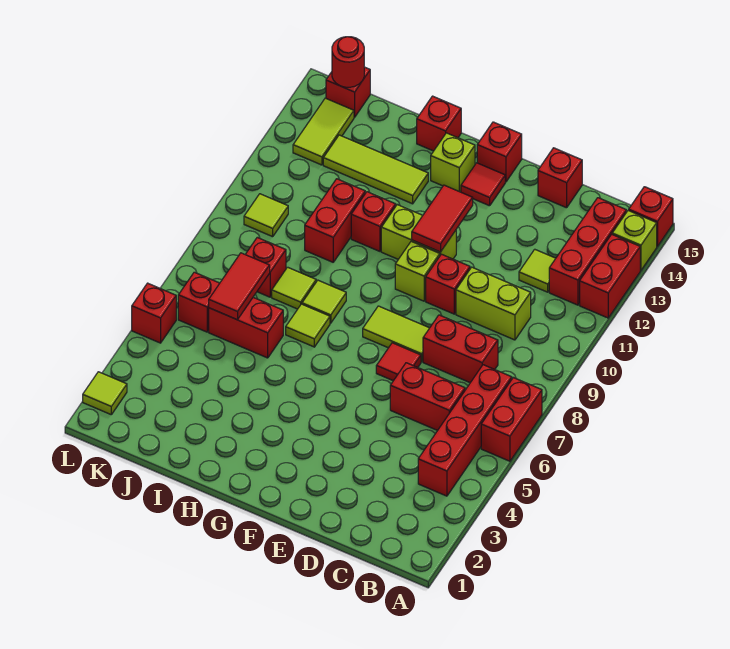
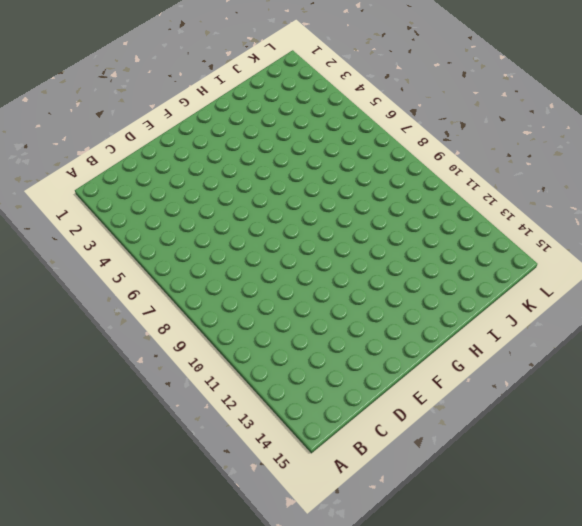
none -> red 1x2 brick [481,378,542,461]
none -> red 1x2 brick [580,234,640,318]
none -> lime 1x1 brick [612,210,657,270]
none -> red 1x1 brick [629,187,673,247]

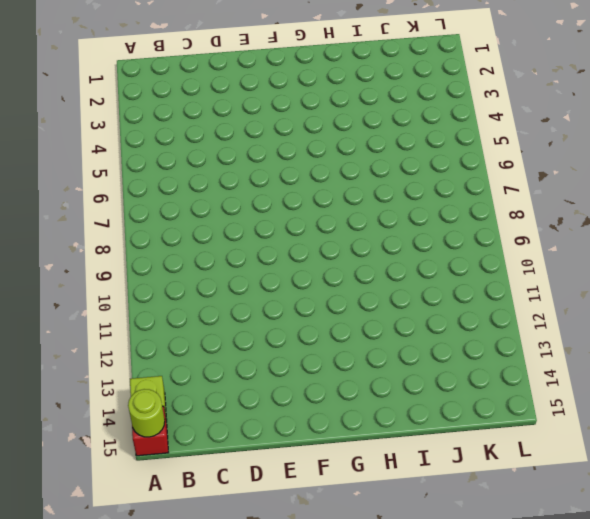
lime 1x1 round brick [128,389,165,437] -> none
none -> red 1x2 brick [481,378,542,461]
none -> red 1x2 brick [580,234,640,318]
none -> red 1x4 brick [418,365,512,496]
none -> red 1x3 brick [549,198,626,305]

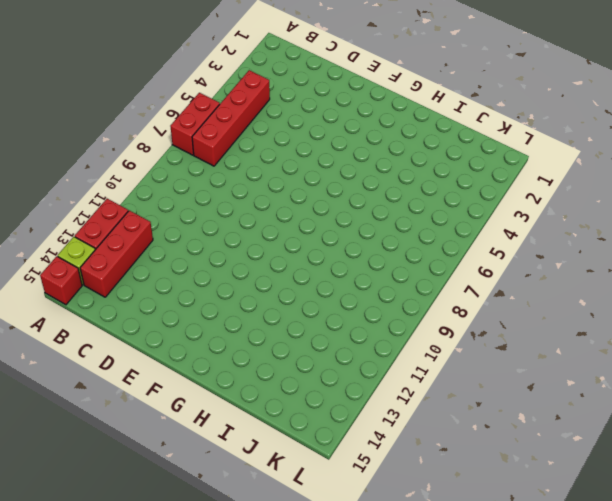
none -> red 1x2 brick [390,363,465,431]
none -> red 1x2 brick [423,315,498,383]
none -> lime 1x2 brick [456,267,531,340]
none -> lime 1x1 tile [519,249,556,292]

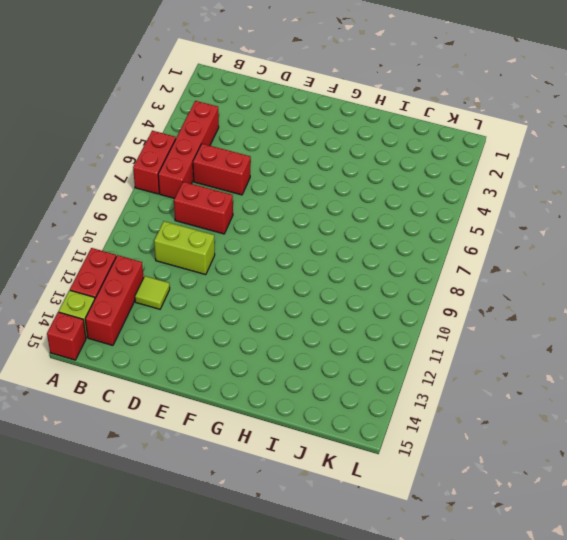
none -> red 1x1 brick [538,148,582,208]
none -> red 1x1 tile [376,343,421,381]
none -> lime 1x2 tile [363,306,429,362]
none -> red 1x1 brick [426,254,470,314]

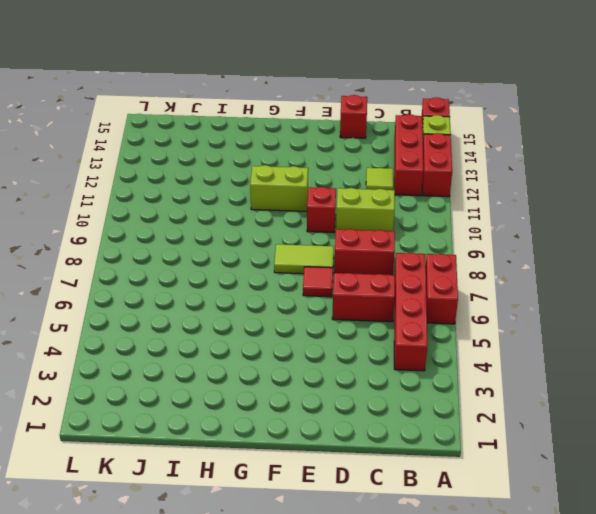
none -> lime 1x1 brick [395,241,440,301]
none -> red 1x1 tile [461,163,505,206]
none -> red 1x1 brick [477,122,522,182]
none -> lime 1x1 brick [431,133,475,192]

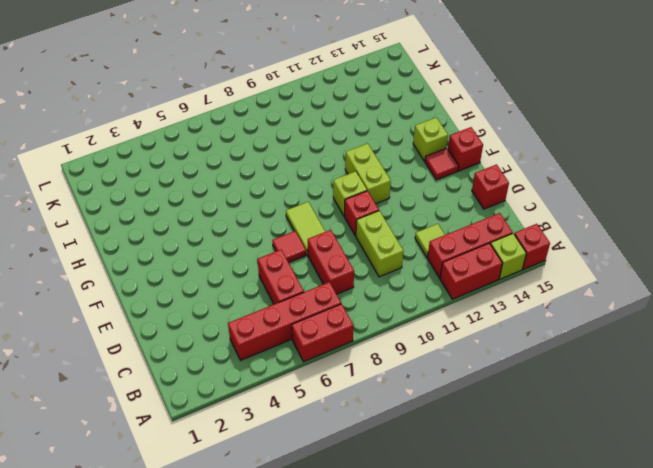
none -> lime 1x1 tile [286,304,330,347]
none -> lime 1x1 tile [302,280,346,323]
none -> red 1x1 brick [351,192,396,251]
none -> lime 1x3 tile [323,135,428,204]

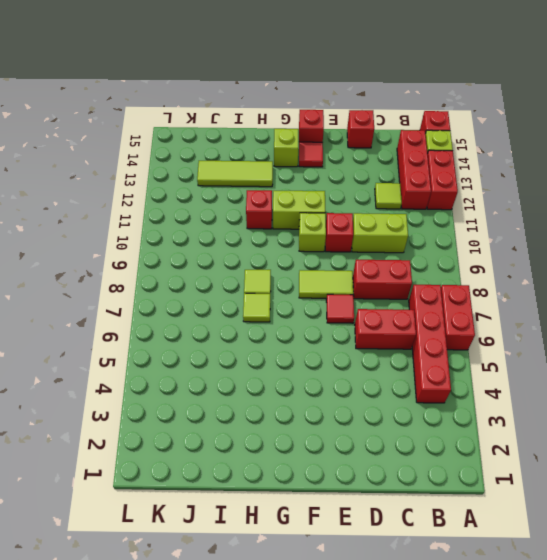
none -> red 1x1 brick [417,96,461,151]
none -> red 1x2 brick [209,297,283,358]
none -> lime 1x1 tile [272,267,316,309]
none -> red 1x2 brick [305,179,365,262]

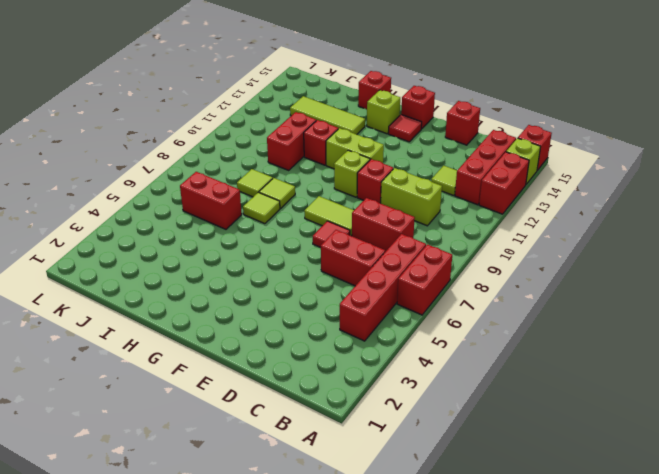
none -> red 1x1 brick [245,237,286,297]
none -> red 1x1 brick [178,272,220,332]
none -> lime 1x1 tile [244,194,288,237]
none -> lime 1x2 tile [293,98,354,165]

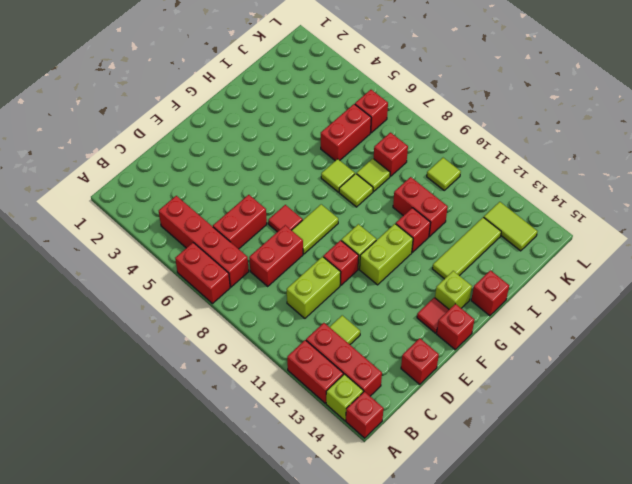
none -> red 1x1 brick [326,67,370,117]
none -> lime 1x1 tile [83,372,127,414]
none -> red 1x1 brick [132,283,176,343]
none -> red 1x2 tile [412,185,473,252]

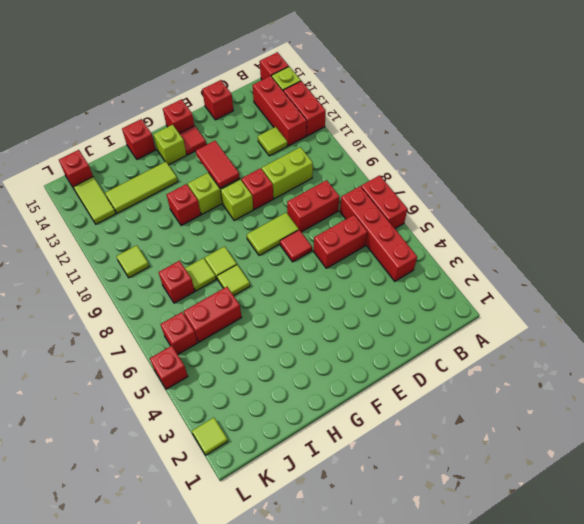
none -> red 1x2 brick [305,179,365,262]
none -> red 1x2 tile [209,253,270,320]
none -> red 1x1 round brick [332,37,364,87]

